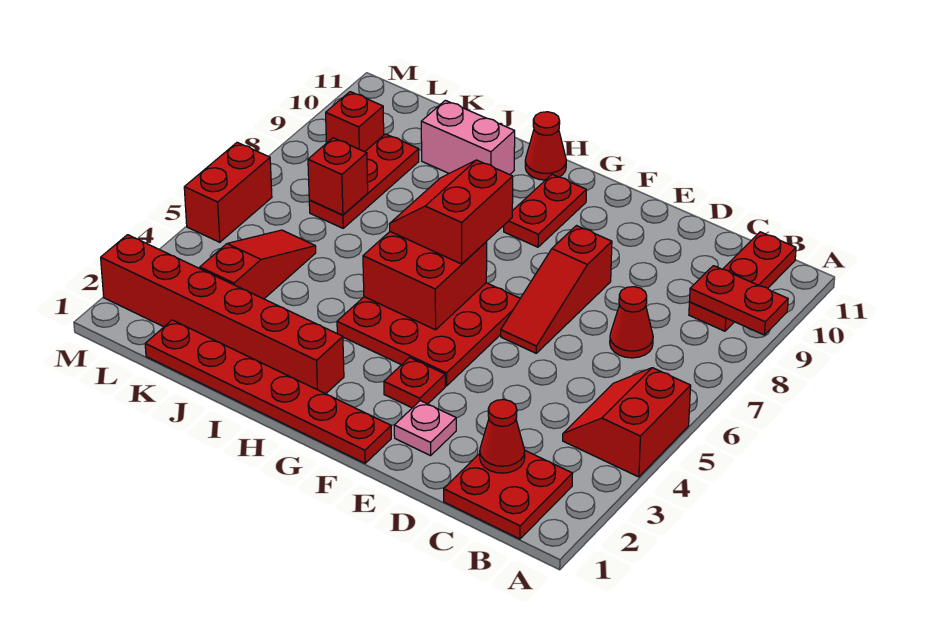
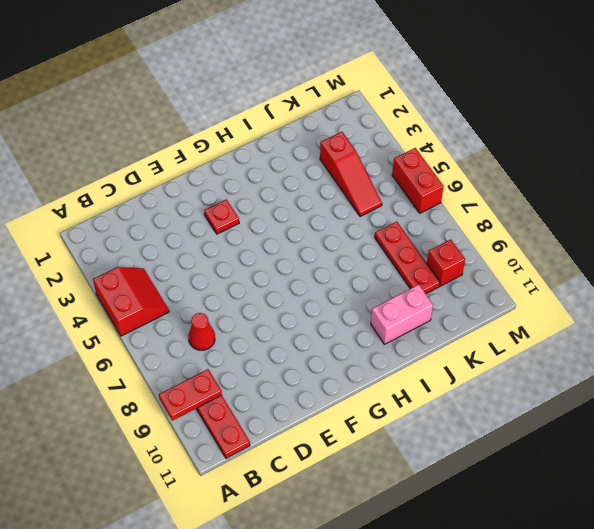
none -> red 2x2 plate [444,451,573,539]
none -> pink 1x1 plate [394,401,456,456]
none -> red 1x3 slope [501,226,612,353]

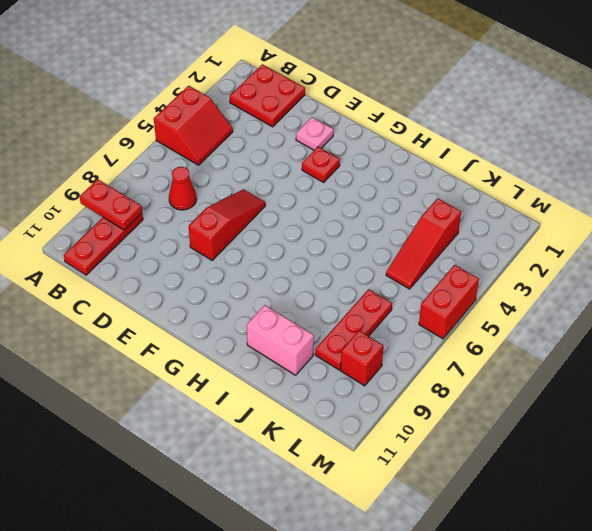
none -> red 1x6 plate [145,320,391,463]
none -> red 3x3 plate [337,283,520,386]
none -> red 1x2 plate [504,174,586,247]

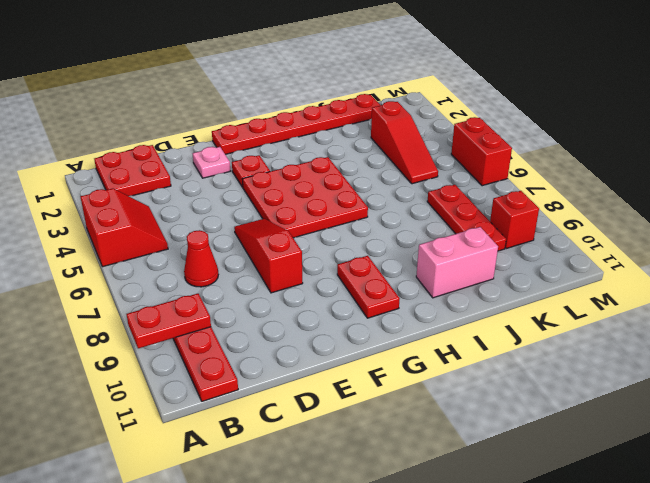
none -> red 1x6 brick [101,235,344,394]
none -> red 1x1 cone [525,112,566,180]
none -> red 1x1 cone [480,399,525,473]

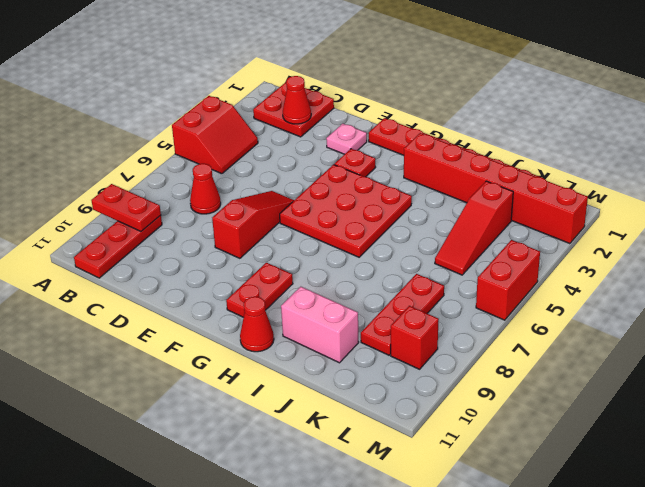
none -> red 2x2 brick [363,232,487,330]
none -> red 1x1 brick [308,138,368,215]
none -> red 2x2 slope [389,160,513,264]

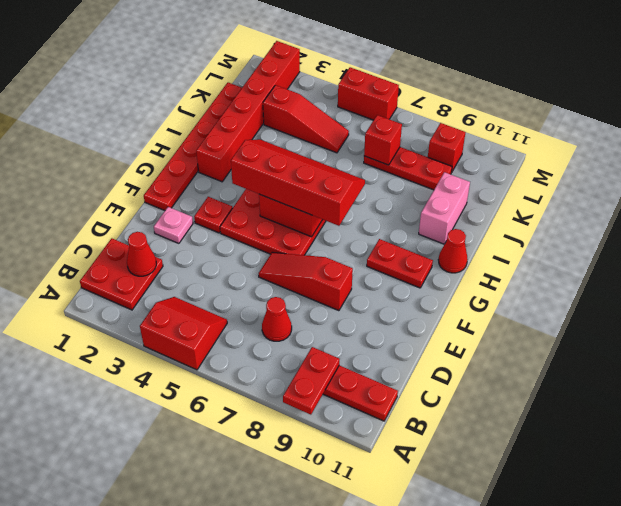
red 2x4 slope [231,139,365,226] -> red 2x2 slope [389,160,513,264]

